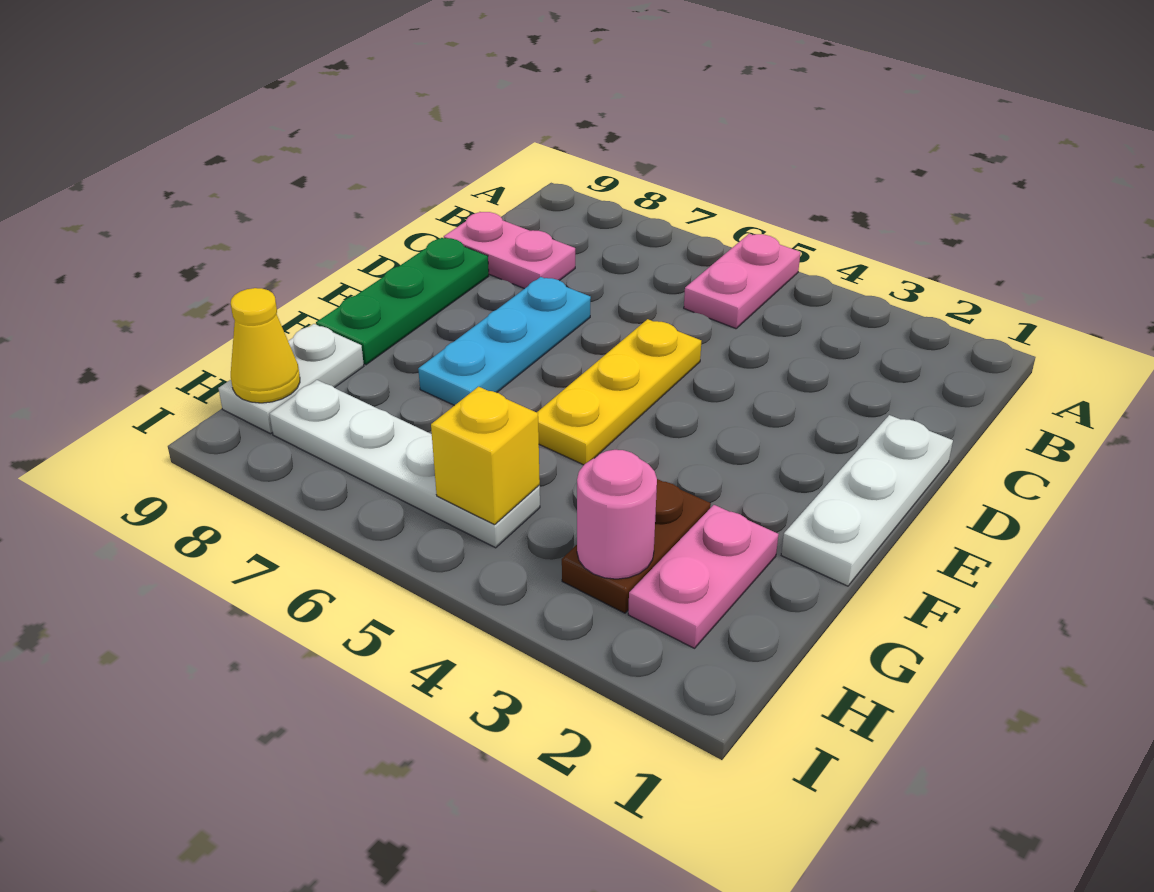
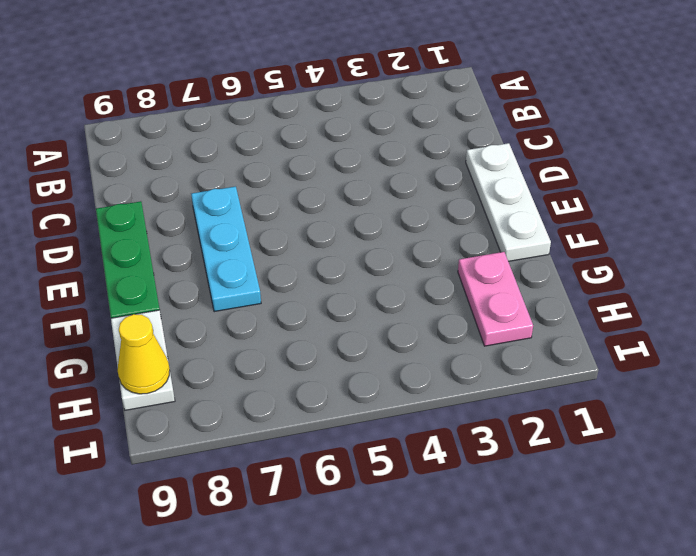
none -> pink 1x2 plate [684,234,800,329]
none -> pink 1x2 plate [444,212,575,289]
none -> yellow 1x3 plate [537,319,701,465]

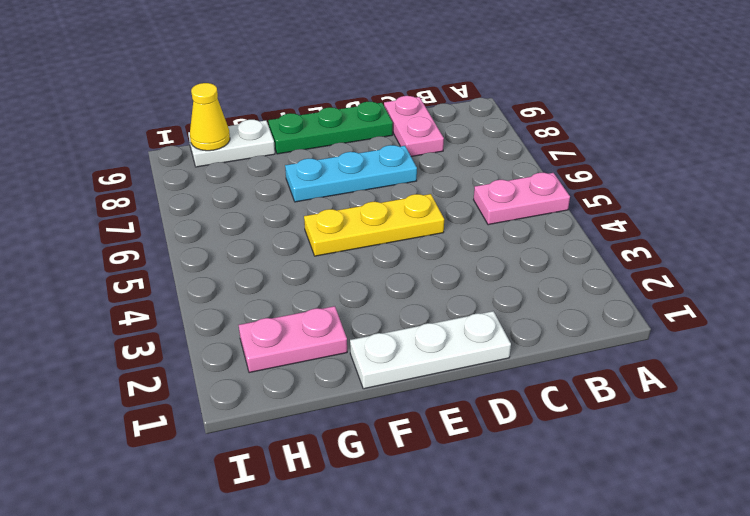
none -> brown 1x2 plate [562,479,711,613]
none -> white 1x4 plate [270,380,540,548]
none -> pink 1x1 round brick [577,450,657,579]

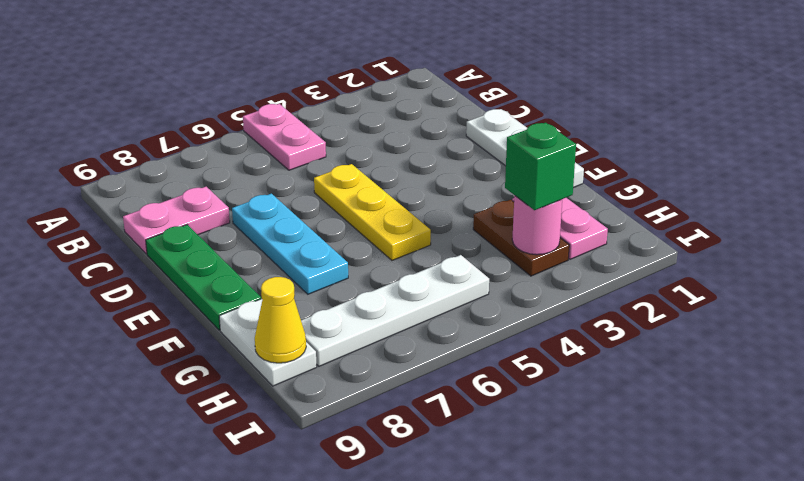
green 1x1 brick [505,123,576,210] -> none
none -> yellow 1x1 brick [431,387,540,525]

